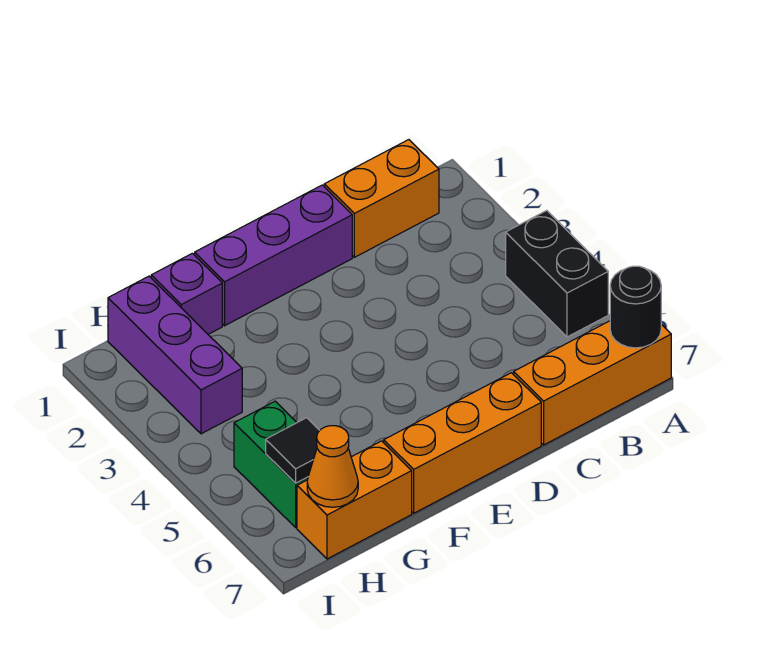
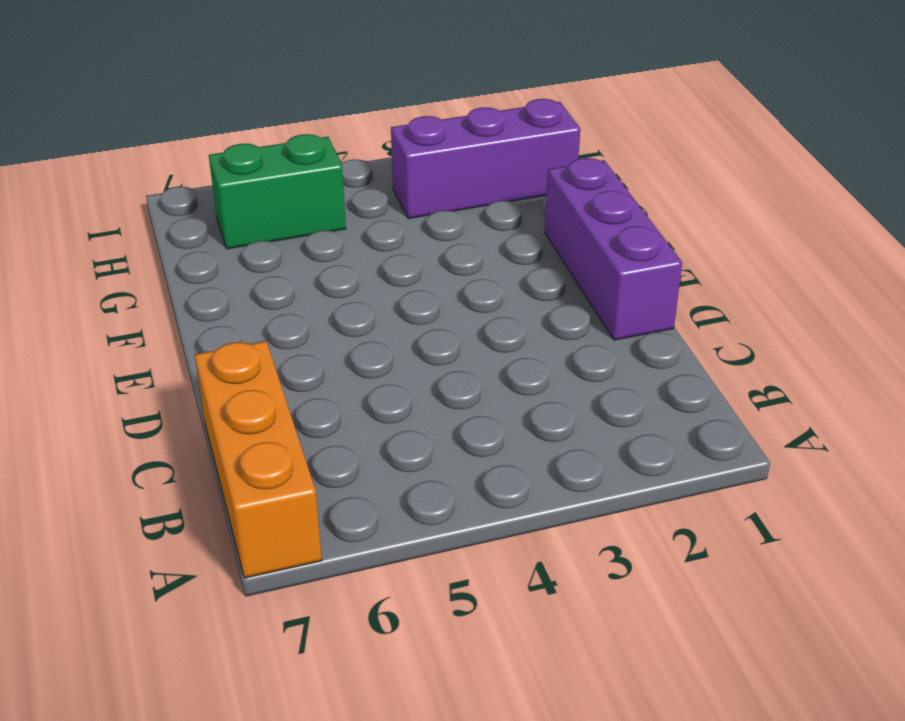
none -> black 1x2 brick [506,211,608,337]
none -> orange 1x2 brick [324,140,439,257]
none -> orange 1x3 brick [384,373,541,513]

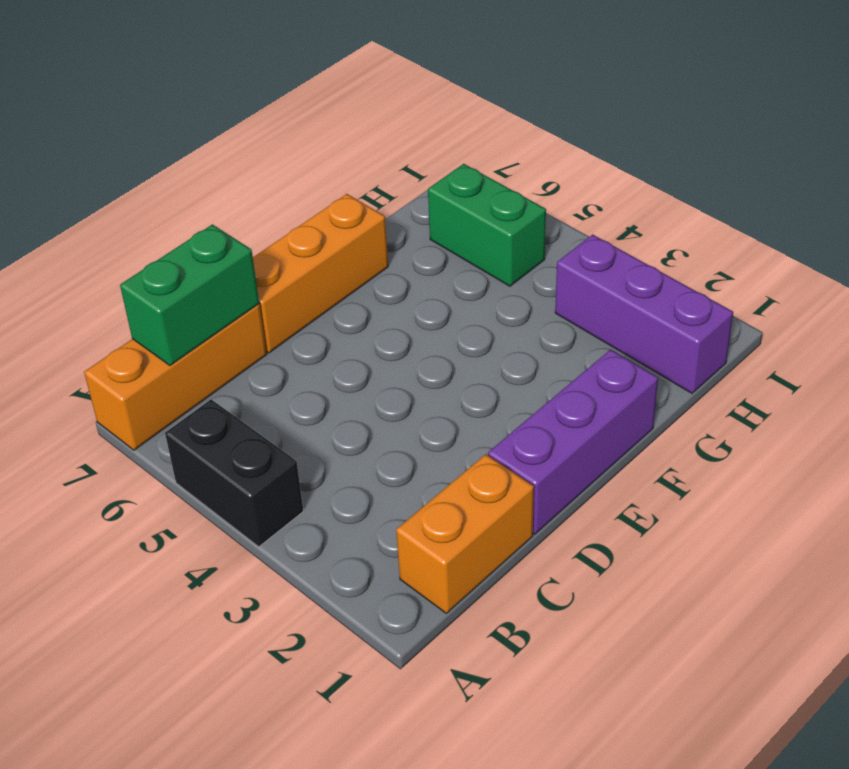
green 1x2 brick [120,224,259,366] -> none
none -> purple 1x1 brick [151,253,222,334]
none -> orange 1x2 brick [297,441,412,559]
none -> black 1x1 round brick [610,266,661,348]

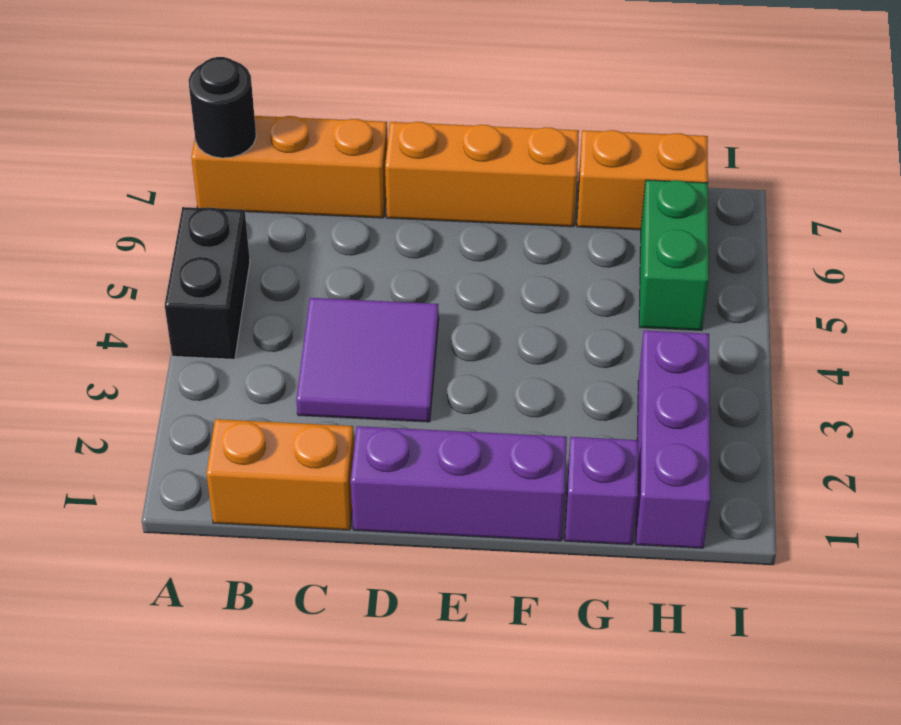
purple 2x2 tile [296,298,439,422] -> none
none -> black 1x1 tile [266,418,320,483]
none -> orange 1x1 cone [307,426,358,507]

